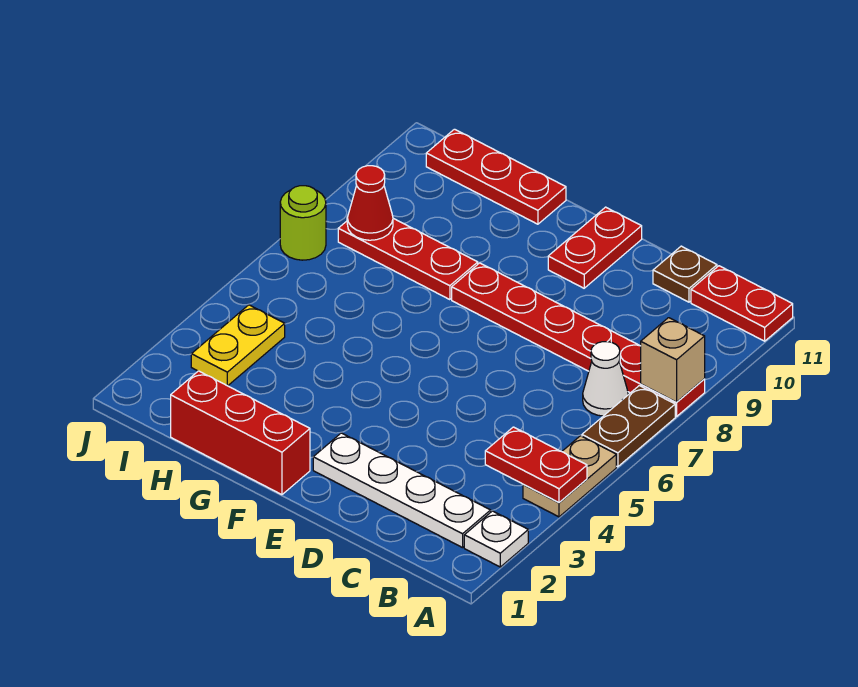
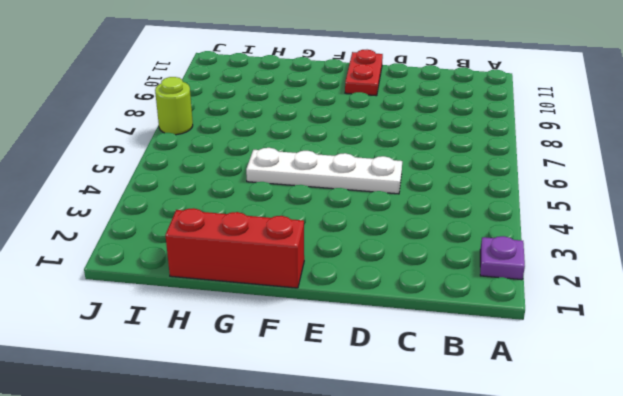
purple 1x1 plate [480,236,525,280] -> white 1x1 plate [464,511,528,567]
white 1x4 plate [246,148,402,194] -> white 1x4 plate moved to [313,433,491,548]
none -> tan 1x2 plate [523,436,616,517]
none -> brown 1x2 plate [582,386,675,467]
none -> red 1x6 plate [452,263,705,416]

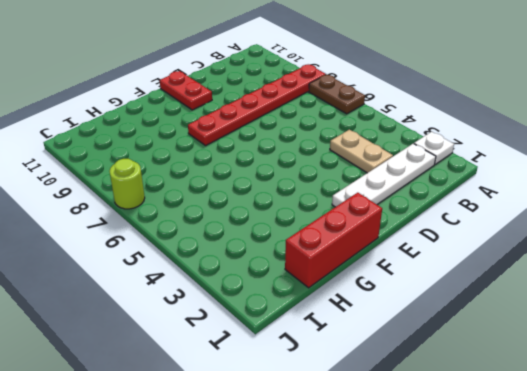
tan 1x2 plate [330,130,393,173] -> tan 1x2 plate moved to [523,436,616,517]
none -> red 1x2 plate [691,266,793,341]
none -> white 1x1 cone [583,342,628,416]
none -> brown 1x1 plate [653,246,717,302]

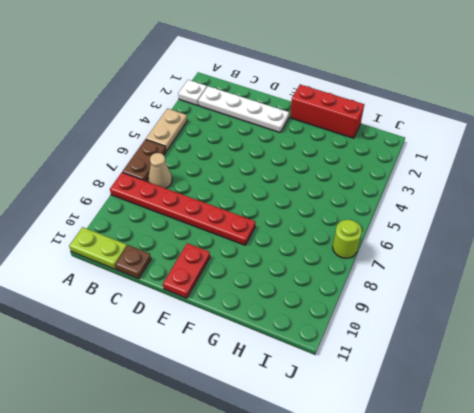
lime 1x2 plate [69,227,127,269] -> red 1x2 plate [691,266,793,341]
tan 1x1 cone [148,153,172,188] -> white 1x1 cone [583,342,628,416]
none -> red 1x3 plate [338,218,478,300]
none -> red 1x3 plate [426,129,566,224]
none -> yellow 1x2 plate [191,305,285,386]

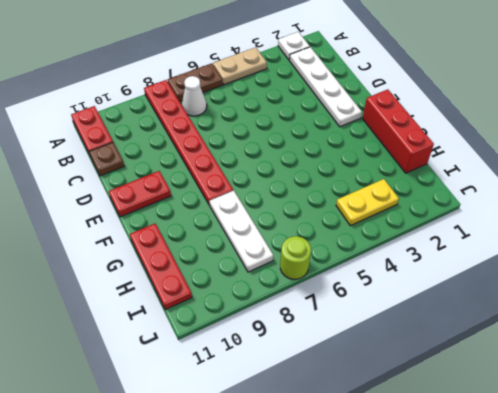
white 1x3 plate [210,190,273,272] -> red 1x3 plate [338,218,478,300]
none -> red 1x2 plate [485,427,587,502]
none -> tan 1x1 brick [641,318,705,402]
none -> red 1x1 cone [347,166,393,240]

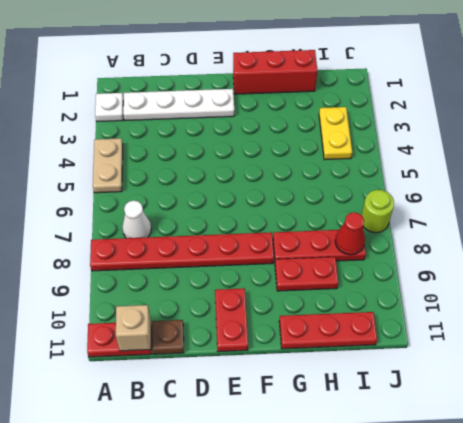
tan 1x1 brick [116,305,151,351] -> tan 1x1 brick moved to [641,318,705,402]
red 1x2 plate [275,257,338,291] -> red 1x2 plate moved to [485,427,587,502]
none -> brown 1x2 plate [582,386,675,467]

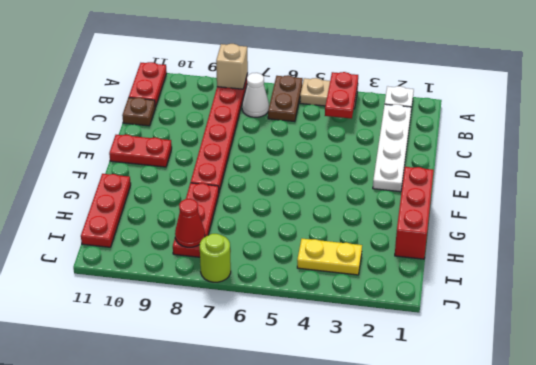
brown 1x2 plate [268,75,303,122] -> brown 1x2 plate turned to [582,386,675,467]

